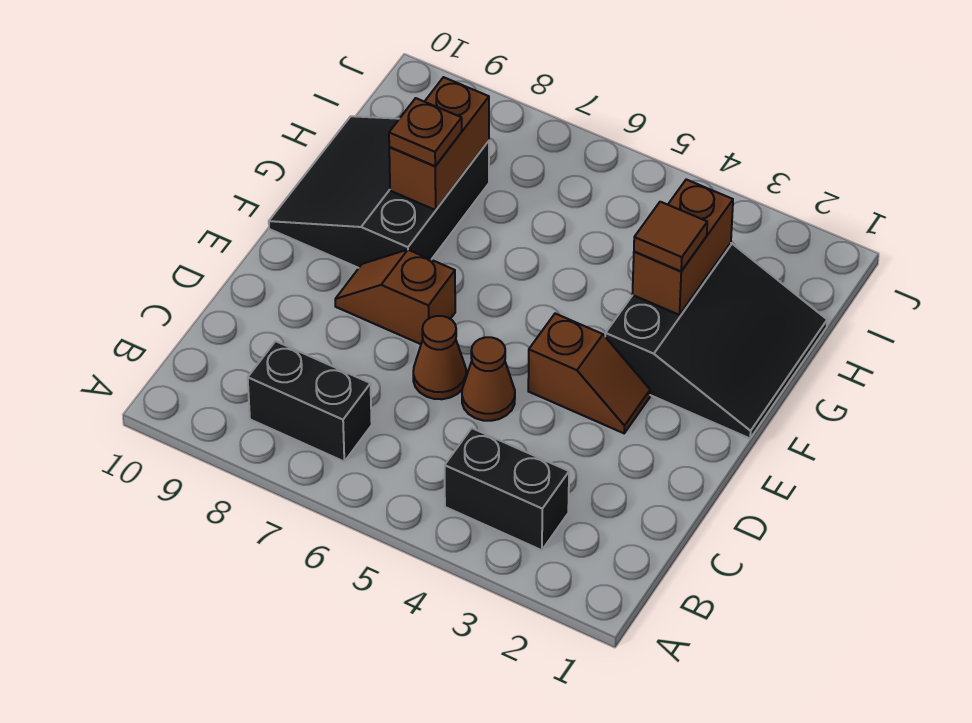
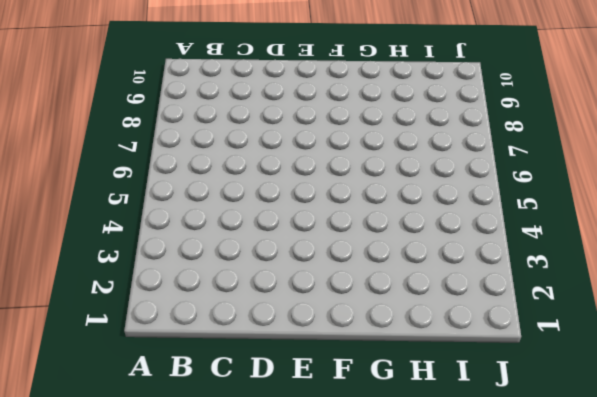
none -> black 1x2 brick [445,428,569,550]
none -> black 1x2 brick [248,341,372,461]
none -> brown 1x1 cone [462,337,515,421]

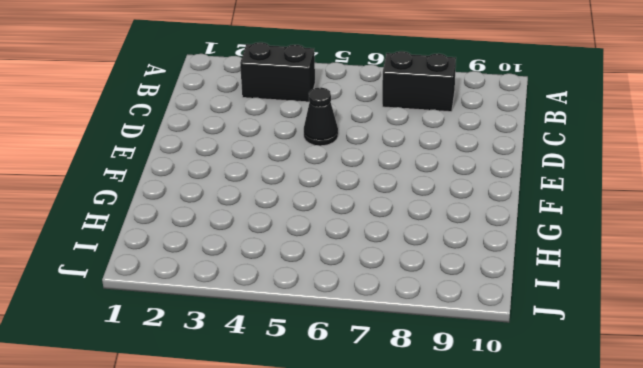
black 1x1 cone [304,87,338,146] -> brown 1x1 cone [462,337,515,421]
none -> brown 1x1 cone [413,316,466,399]
none -> brown 1x2 slope [528,314,650,433]
none -> brown 1x2 slope [335,250,455,344]

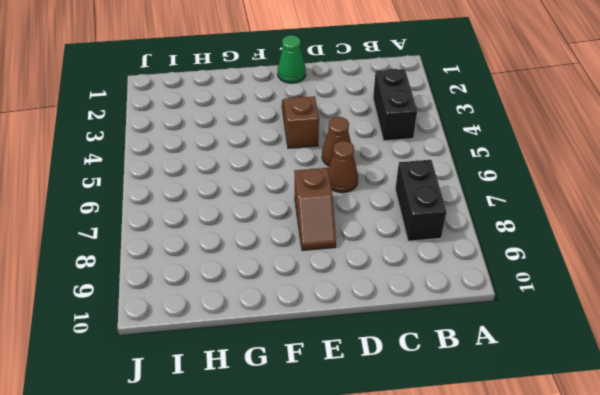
green 1x1 cone [278,35,306,83] -> none
none -> black 3x3 slope [605,243,827,438]
none -> black 3x3 slope [269,116,489,268]
none -> brown 1x2 brick [632,180,733,315]

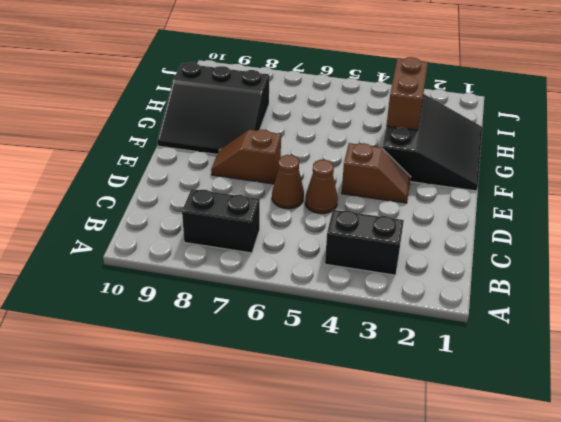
black 3x3 slope [157,62,269,154] -> black 3x3 slope turned to [269,116,489,268]
none -> brown 1x2 brick [389,77,489,210]
none -> brown 1x1 tile [634,202,707,271]
none -> brown 1x1 plate [389,98,462,166]

